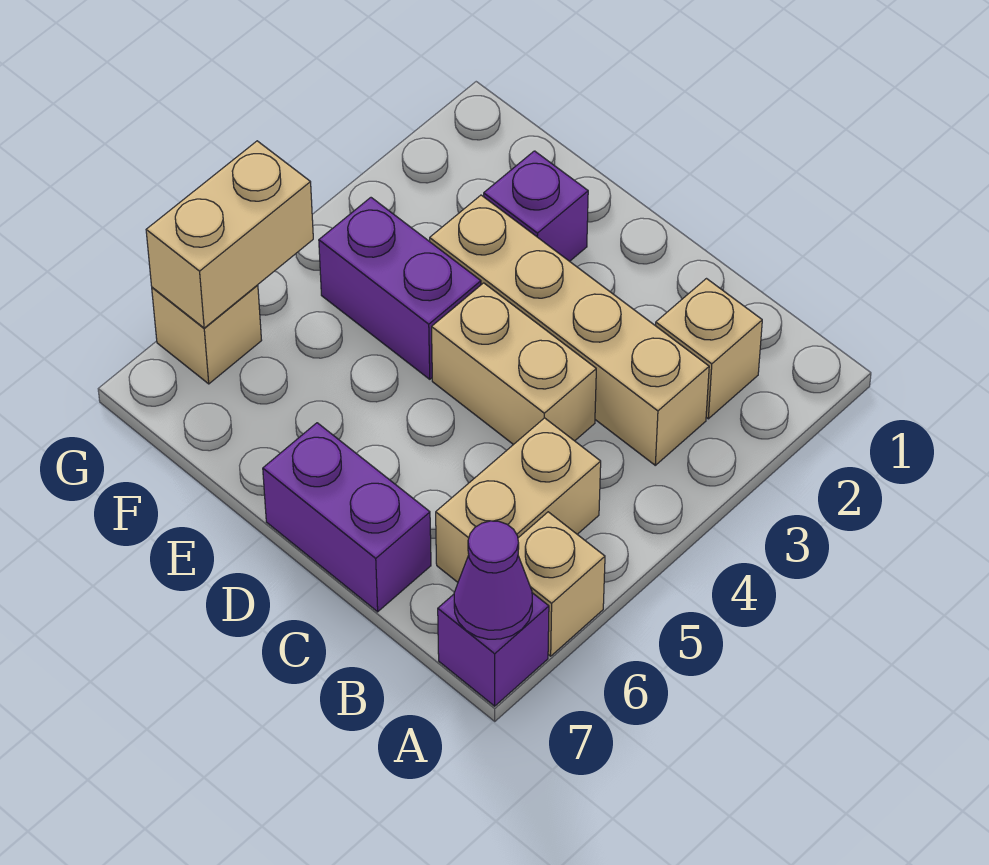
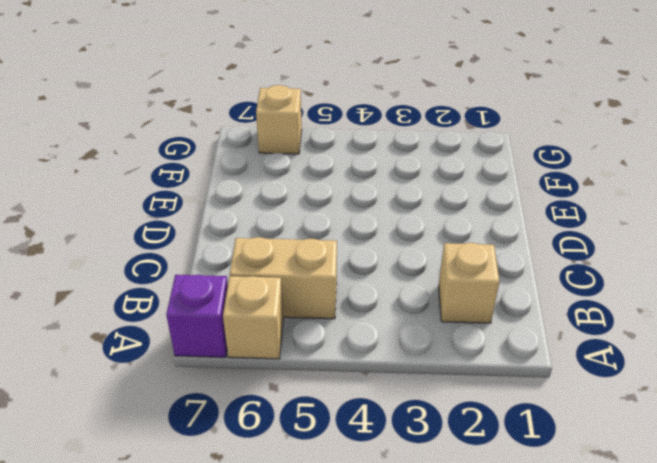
none -> tan 1x4 brick [430,195,709,465]
none -> tan 1x2 brick [432,283,596,445]
none -> purple 1x2 brick [263,423,431,612]

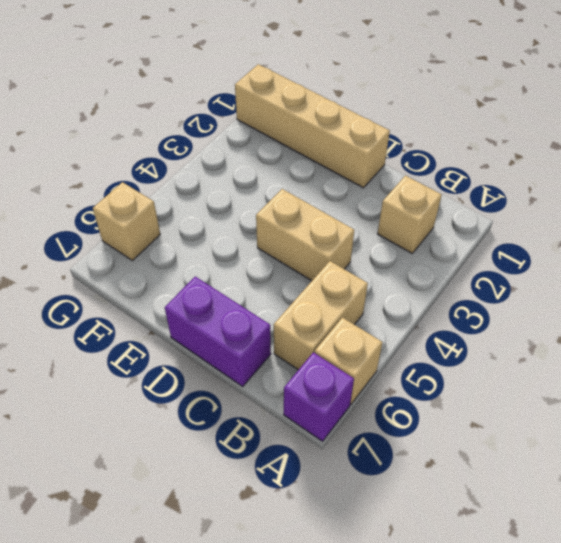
tan 1x4 brick [235,64,390,188] -> tan 1x4 brick moved to [430,195,709,465]
none -> purple 1x1 brick [484,151,588,261]
none -> purple 1x2 brick [319,198,481,379]
none -> purple 1x1 cone [454,521,532,639]

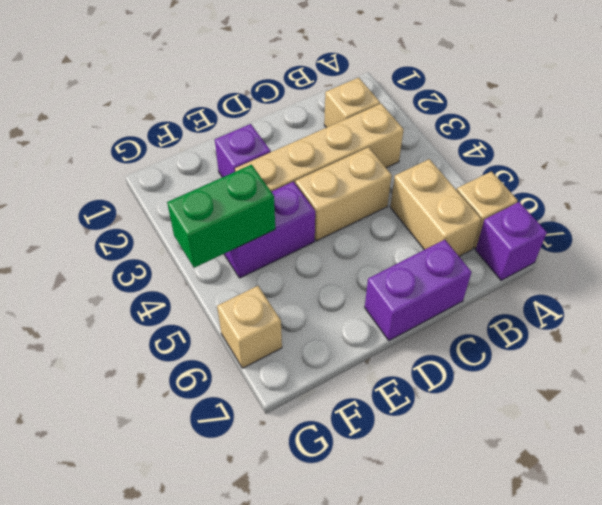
green 1x2 brick [167,165,275,268] -> none
none -> purple 1x1 cone [454,521,532,639]
none -> tan 1x2 brick [146,141,313,328]

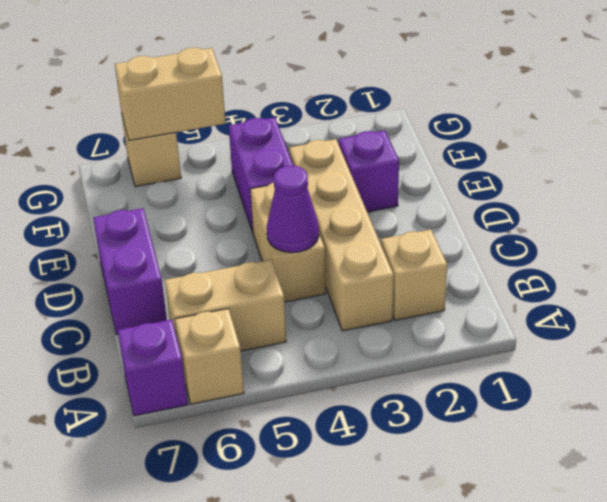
purple 1x1 cone [267,166,319,253] -> purple 1x1 cone moved to [454,521,532,639]

